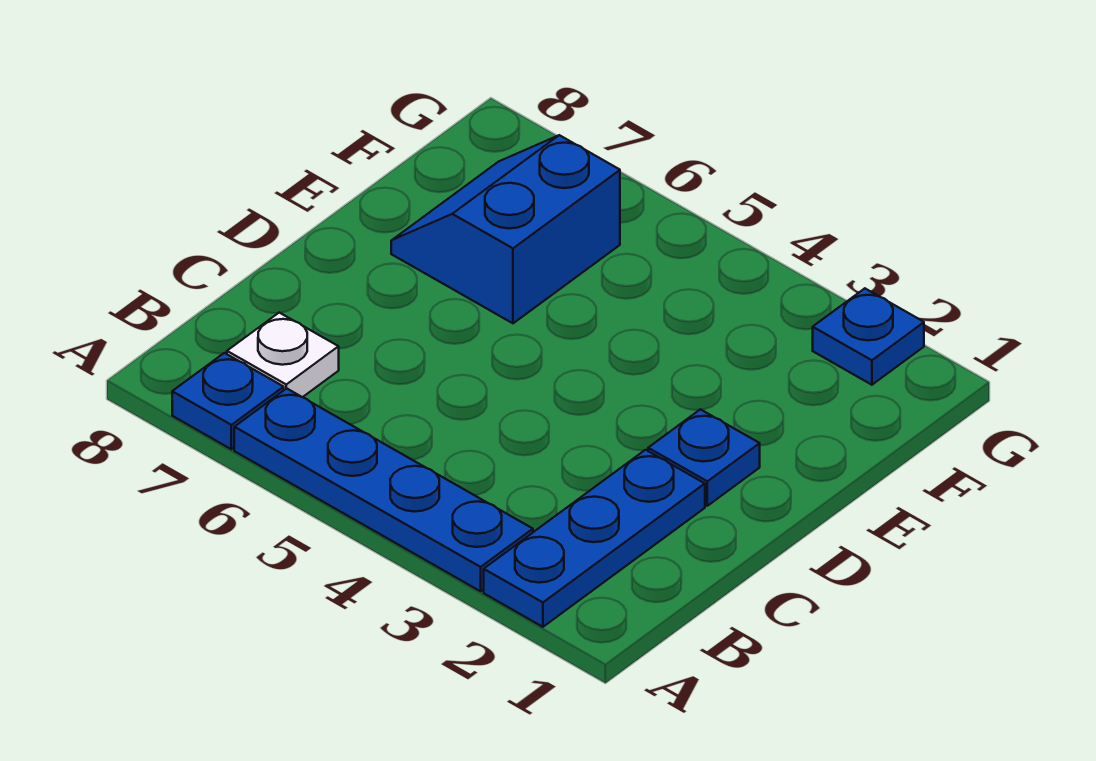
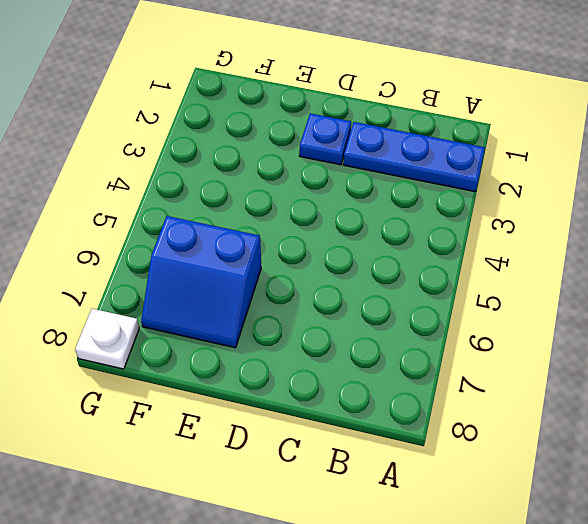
white 1x1 plate [75,309,139,369] -> white 1x1 plate moved to [227,313,339,397]
none -> blue 1x4 plate [234,388,533,591]
none -> blue 1x1 plate [172,353,284,449]

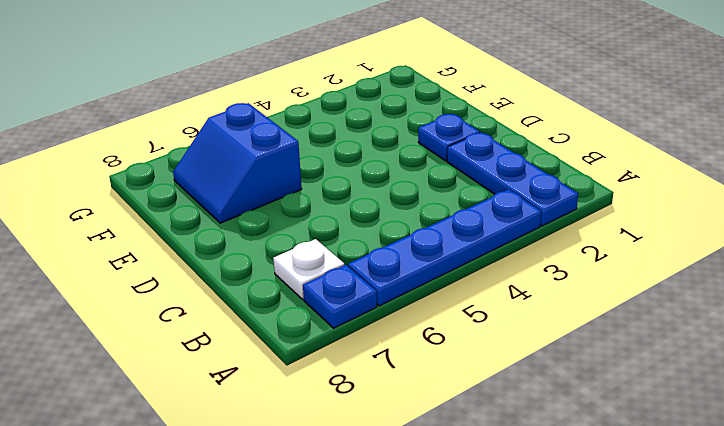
none -> blue 1x1 plate [813,288,924,385]

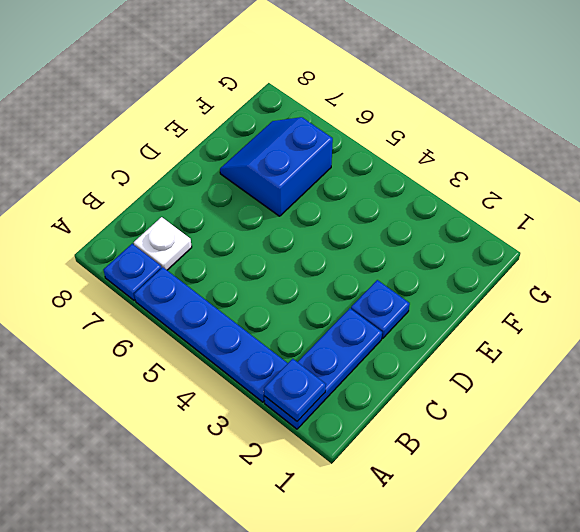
blue 1x1 plate [264,359,326,421] -> blue 1x1 plate moved to [813,288,924,385]

